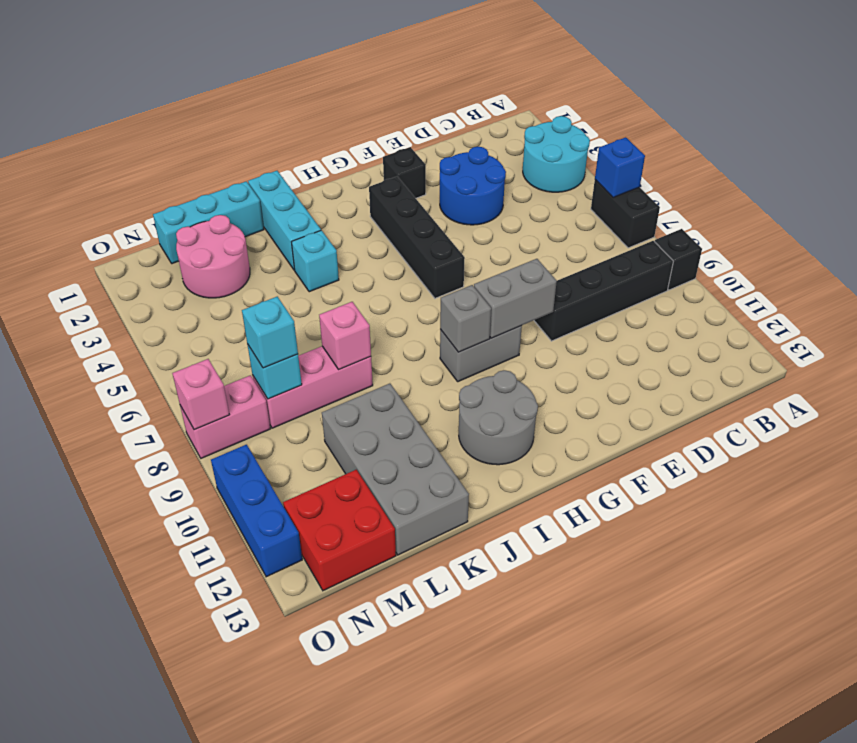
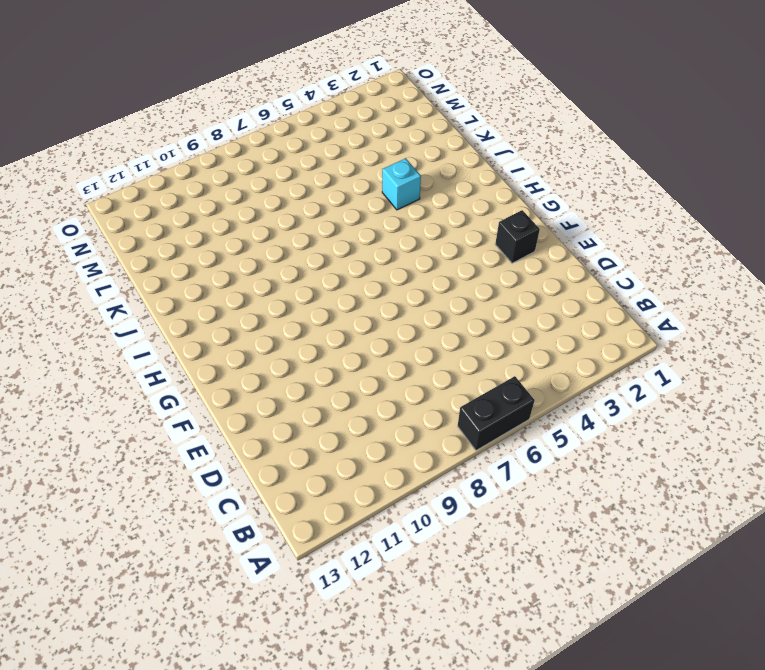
none -> cyan 2x2 round brick [523,116,590,192]
none -> black 1x1 brick [654,229,702,290]
none -> black 1x4 brick [534,241,673,341]

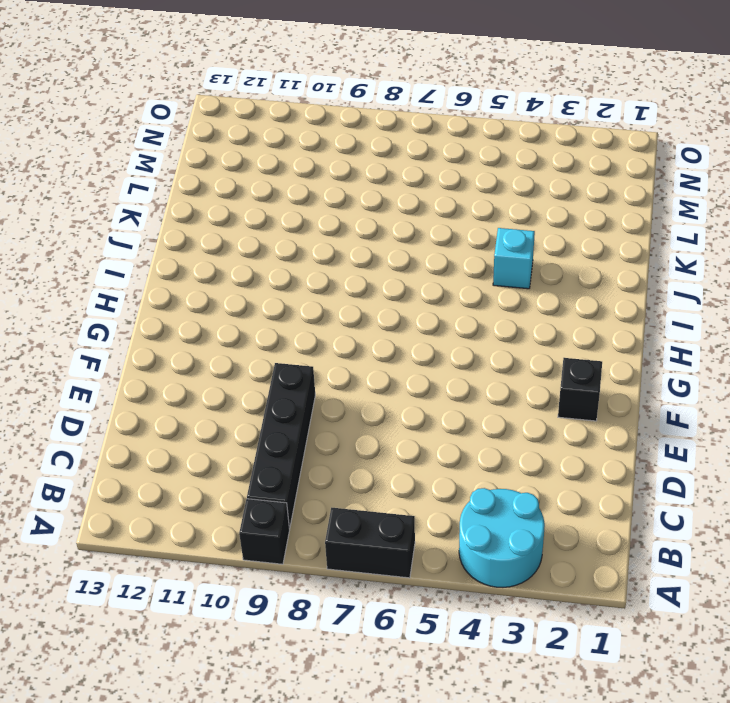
none -> blue 2x2 round brick [440,147,506,225]
none -> black 1x4 brick [369,177,465,298]
none -> grey 1x2 brick [440,326,522,382]

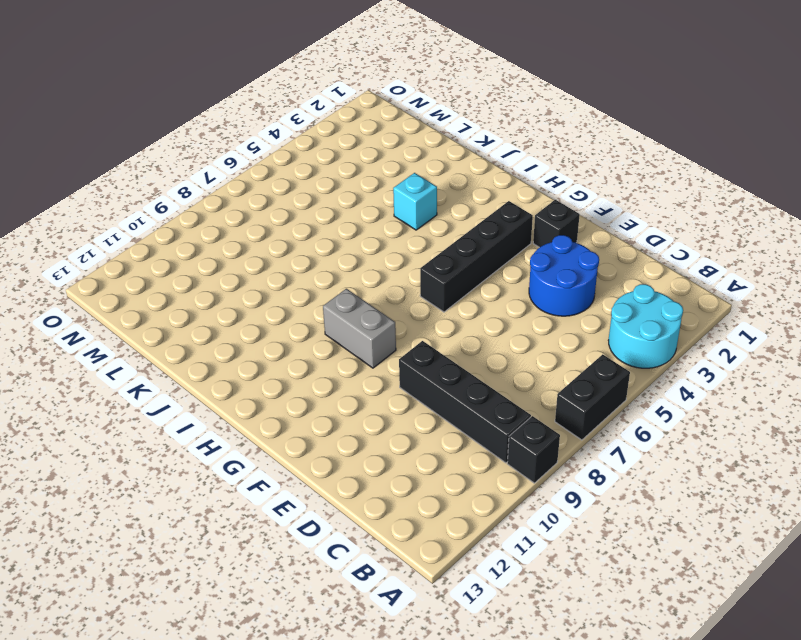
none -> grey 2x2 round brick [459,370,538,465]
none -> cyan 1x3 brick [248,171,321,270]
none -> cyan 1x3 brick [153,181,264,264]

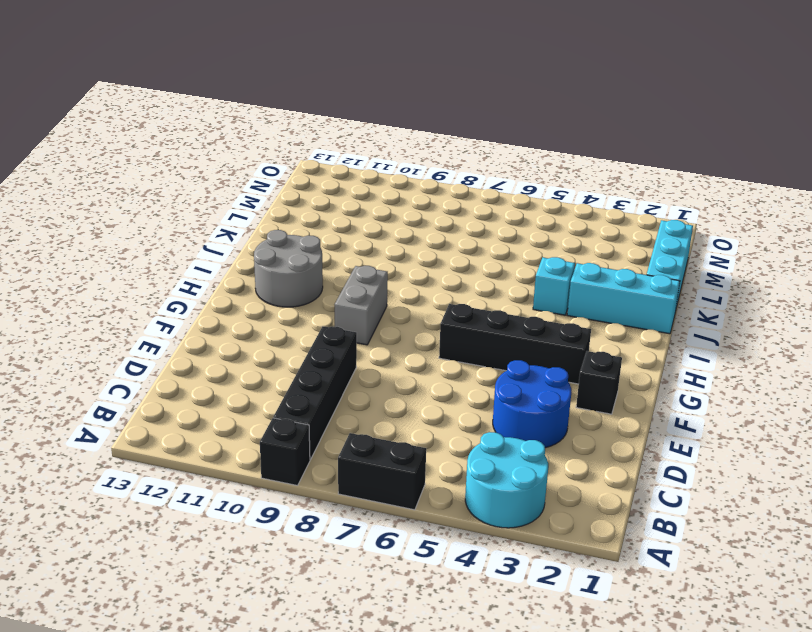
none -> pink 1x3 brick [253,346,373,428]
none -> grey 2x4 brick [322,384,469,555]
none -> pink 2x2 round brick [176,215,250,298]

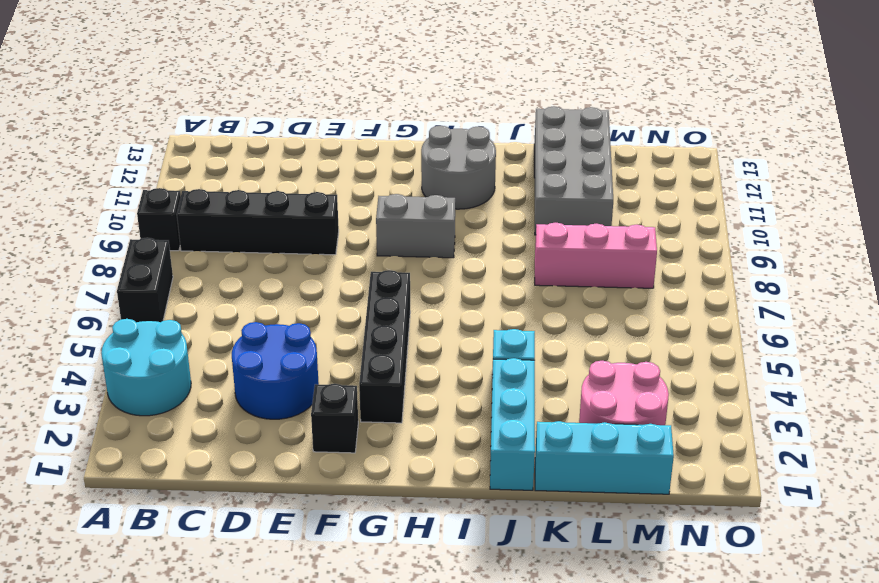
none -> red 2x2 brick [283,470,396,591]
none -> pink 1x2 brick [180,375,270,458]
none -> blue 1x3 brick [211,445,302,577]

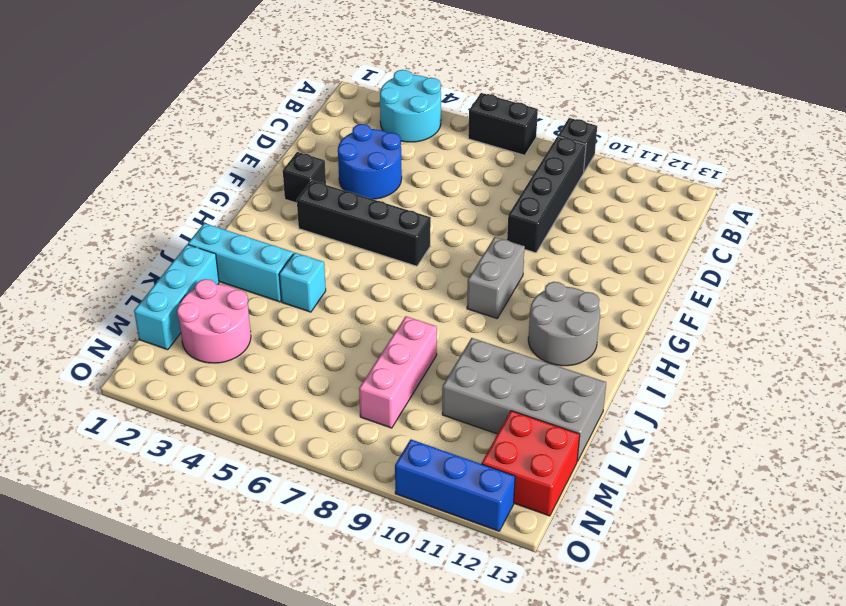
none -> pink 1x2 brick [180,375,270,458]
none -> blue 1x1 brick [595,137,645,197]
none -> grey 1x2 brick [474,259,557,338]

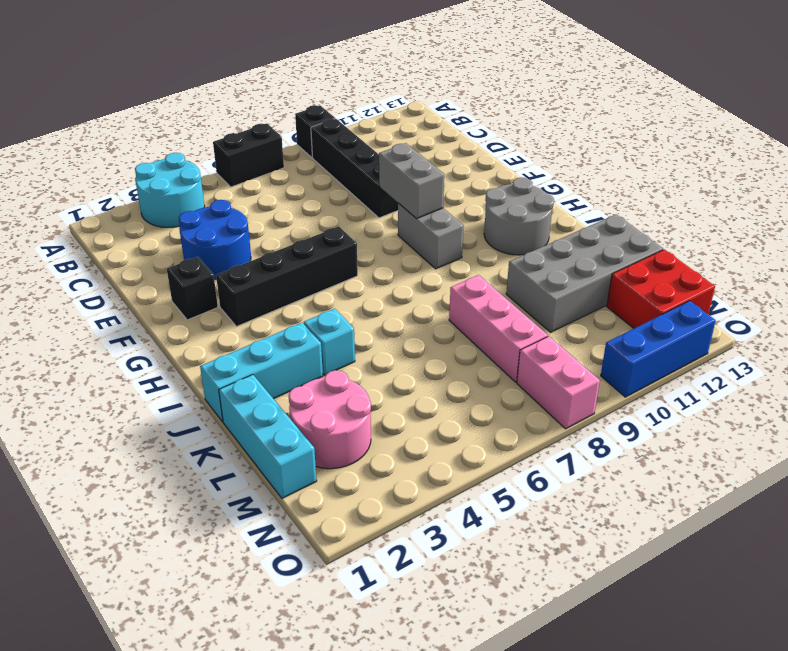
none -> blue 1x1 brick [595,137,645,197]
none -> grey 1x1 brick [440,285,491,352]
none -> pink 1x1 brick [319,302,371,370]

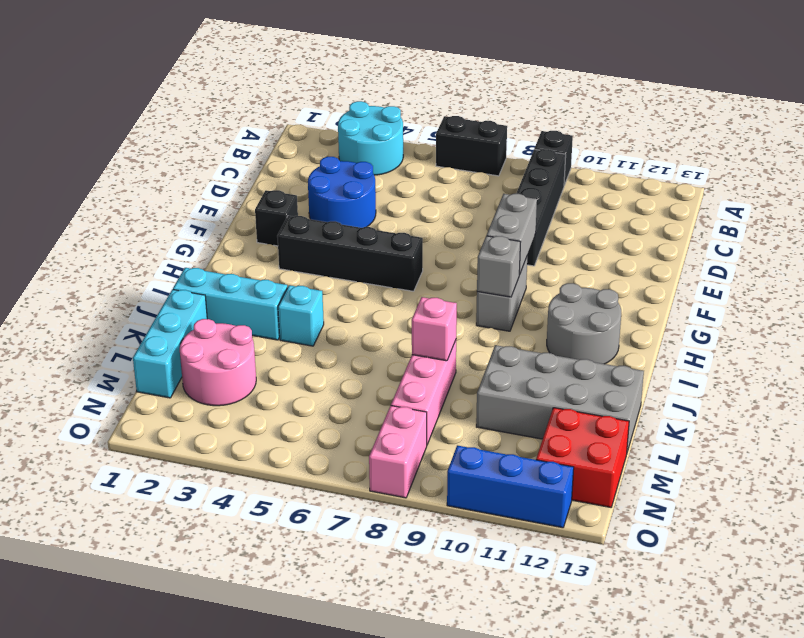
none -> blue 1x1 brick [595,137,645,197]
none -> cyan 1x1 brick [247,344,302,399]
none -> pink 1x1 brick [172,359,229,430]

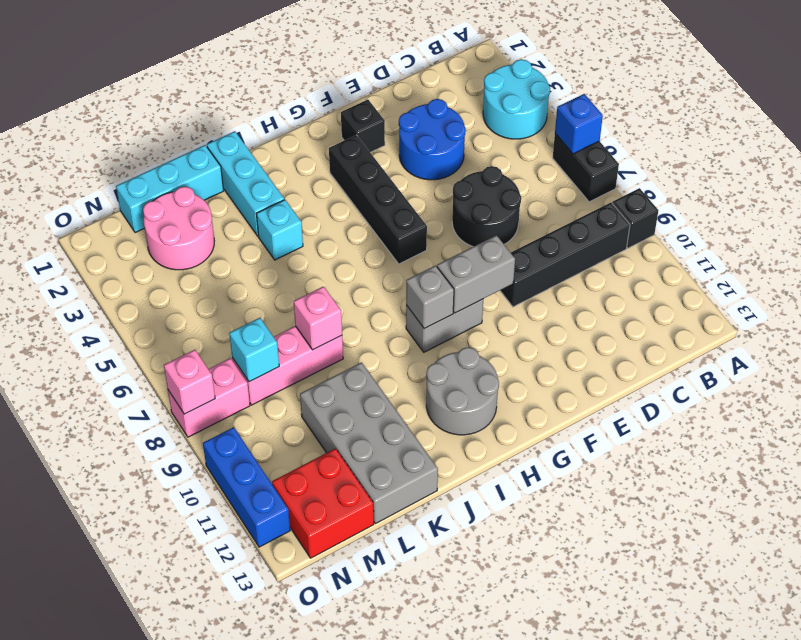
black 2x2 round brick [452,166,521,247] -> none
none -> cyan 1x1 brick [242,297,298,368]

